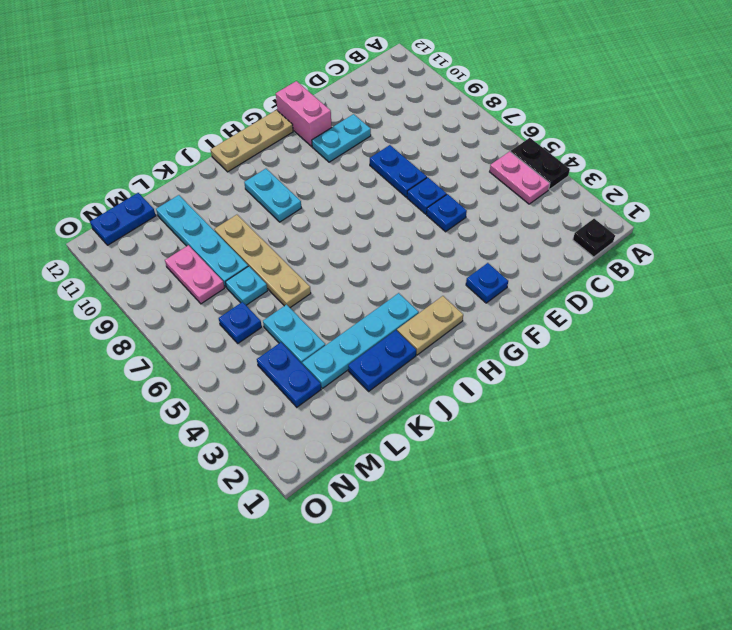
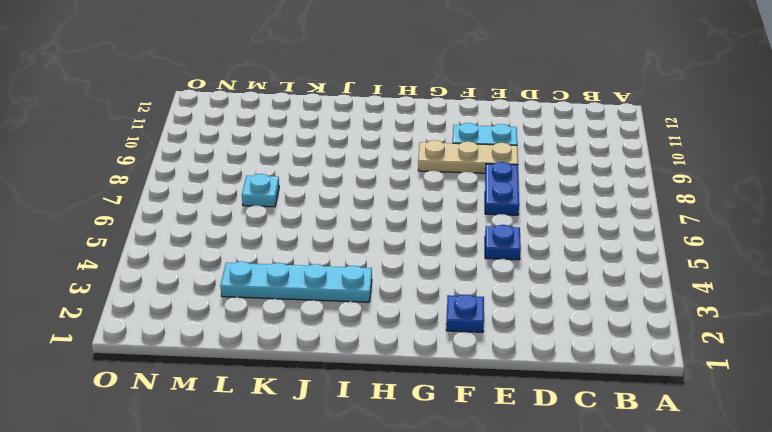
tan 1x3 plate [418,140,518,173] -> tan 1x3 plate moved to [211,110,293,172]
none -> black 1x2 plate [511,138,570,189]
none -> black 1x1 plate [573,219,615,257]
none -> pink 1x2 plate [490,152,550,204]

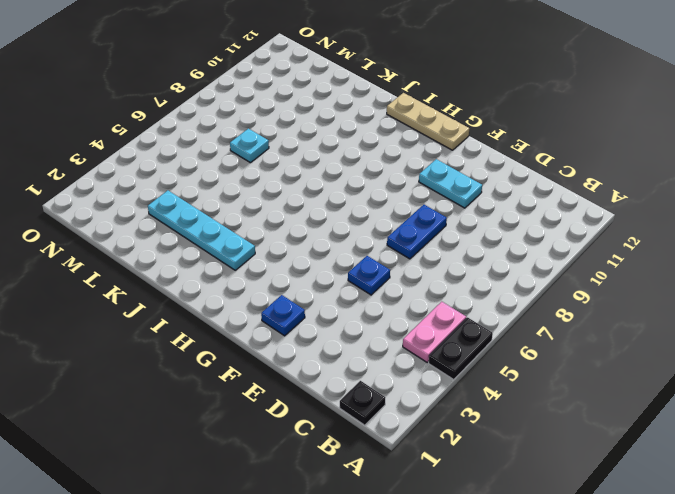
none -> blue 1x1 plate [407,177,447,214]
none -> pink 1x2 brick [276,81,332,146]
none -> tan 1x2 plate [397,296,463,355]

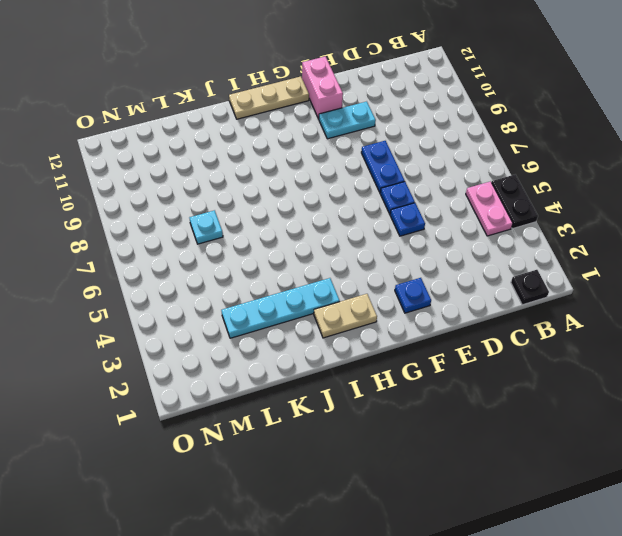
none -> cyan 1x2 plate [244,169,301,222]
none -> blue 1x2 plate [348,330,416,392]
none -> tan 1x4 plate [214,215,311,308]

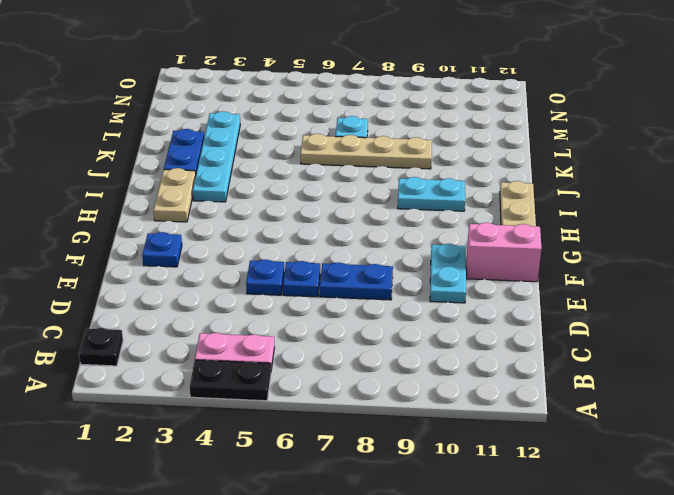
none -> cyan 1x2 plate [263,305,325,363]
none -> cyan 1x4 plate [156,195,248,287]
none -> blue 1x2 plate [257,342,321,407]

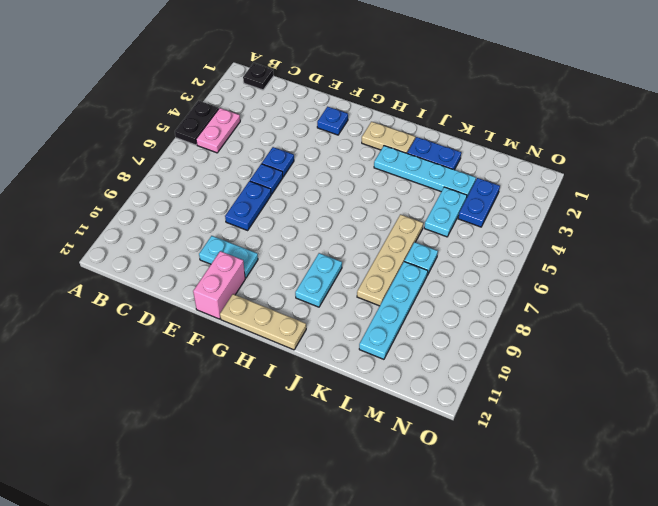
none -> blue 1x1 plate [219,302,262,343]
none -> pink 1x2 plate [165,245,225,304]
none -> blue 1x2 plate [90,193,156,245]

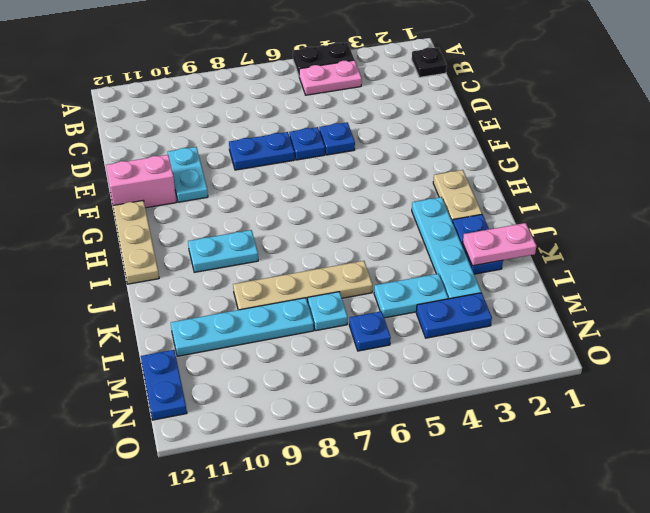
pink 1x2 plate [463,223,536,266] -> pink 1x2 plate moved to [165,245,225,304]
none -> blue 1x1 plate [466,263,508,303]

